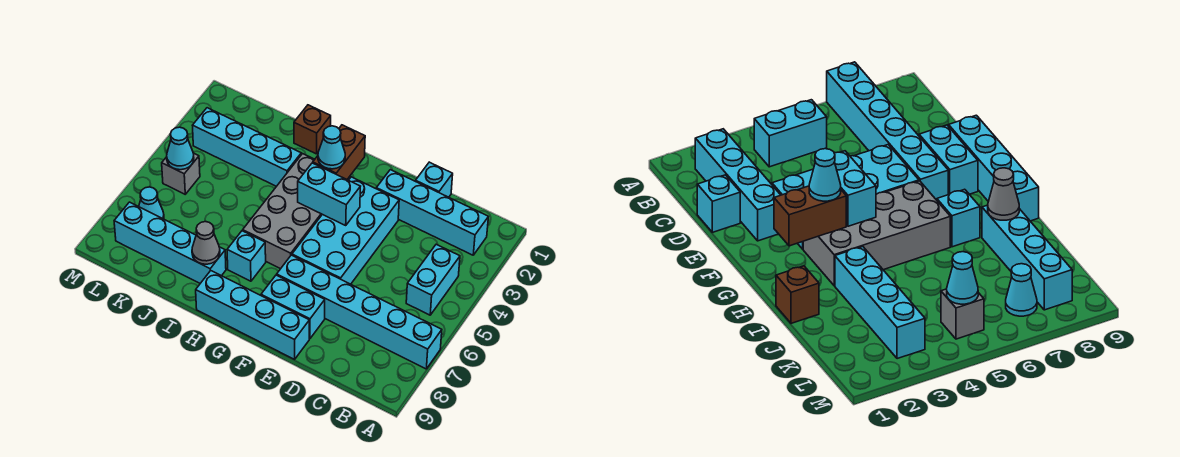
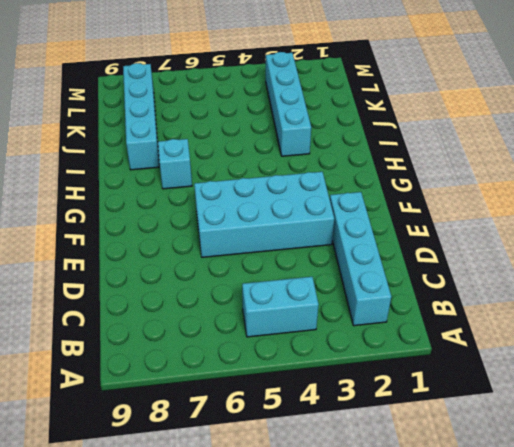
none -> cyan 1x6 brick [277,255,442,369]
none -> cyan 1x1 brick [416,162,453,197]
none -> cyan 1x2 brick [261,275,325,339]

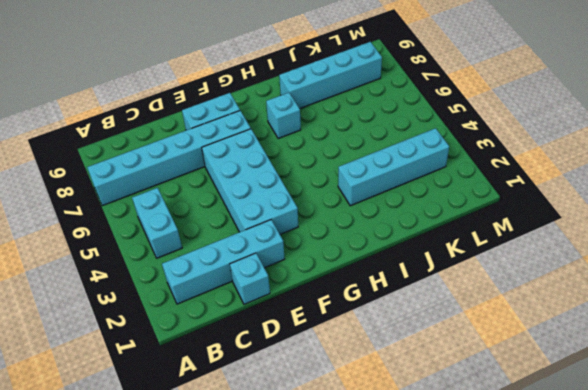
none -> cyan 1x4 brick [196,271,309,359]
none -> grey 2x4 brick [243,154,350,269]
none -> brown 1x1 brick [294,105,331,154]

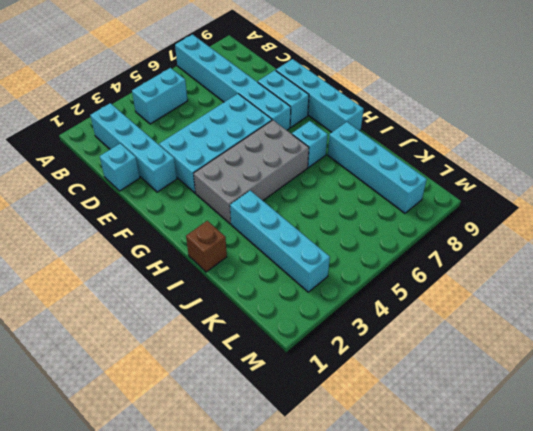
none -> grey 1x1 brick [162,153,200,194]
none -> cyan 1x1 cone [139,187,164,219]
none -> cyan 1x2 brick [298,163,360,225]

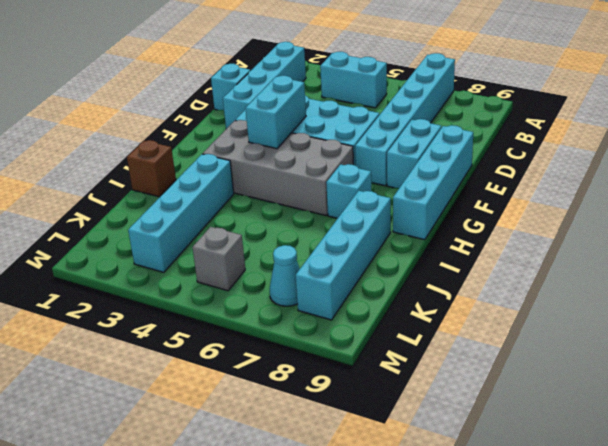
none -> brown 1x2 brick [313,125,365,179]
none -> grey 1x1 cone [192,222,220,264]
none -> cyan 1x1 cone [167,127,194,170]

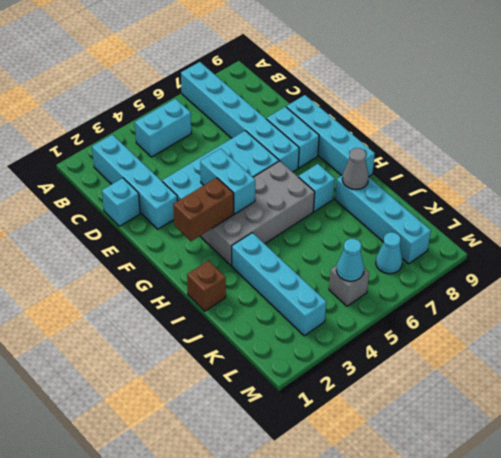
none -> cyan 1x1 cone [318,126,345,169]

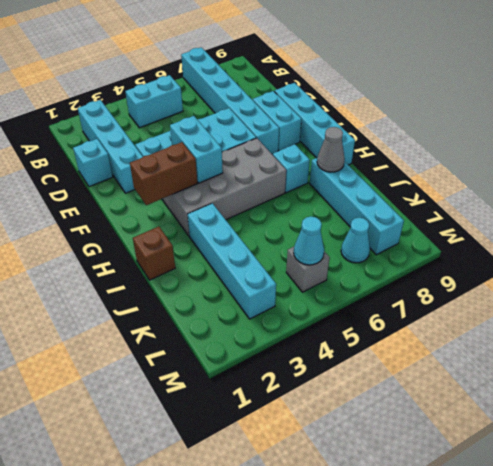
none -> cyan 1x1 cone [318,126,345,169]

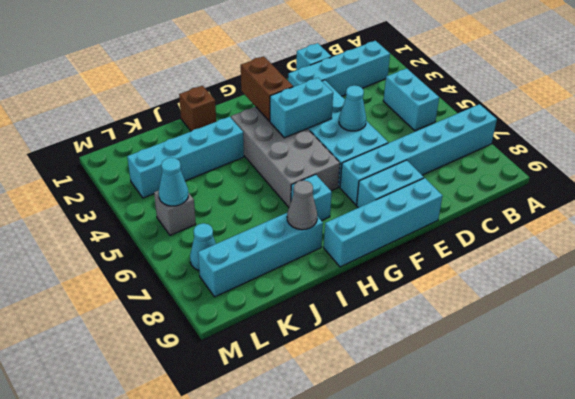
cyan 1x1 cone [339,85,366,131] -> cyan 1x1 cone moved to [318,126,345,169]

